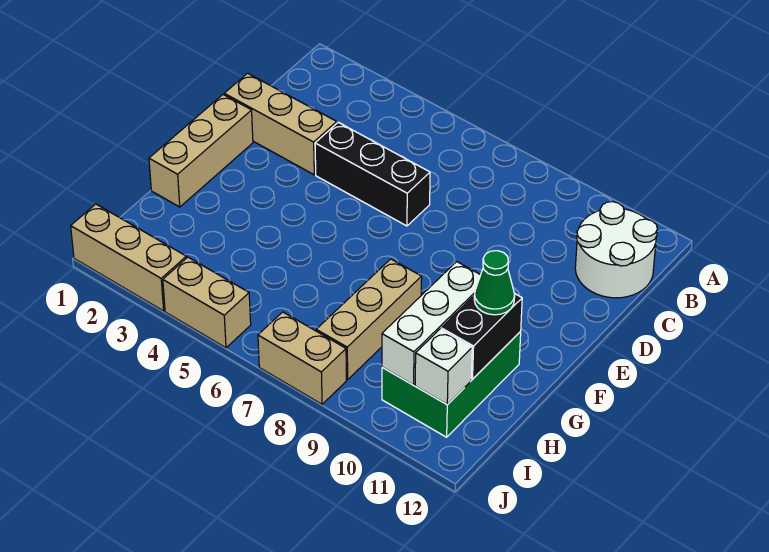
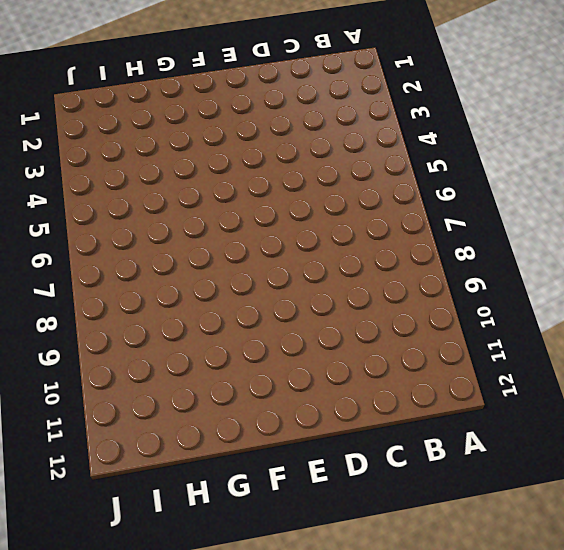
none -> white 2x2 round brick [575,202,657,298]
none -> tan 1x3 brick [224,73,337,175]
none -> black 1x3 brick [315,122,430,226]

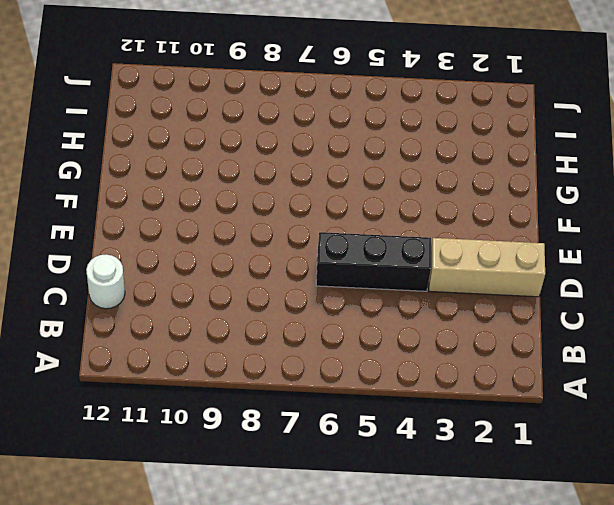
white 1x1 round brick [86,254,125,309] -> white 2x2 round brick [575,202,657,298]
none -> tan 1x3 brick [149,95,253,207]
none -> tan 1x3 brick [316,259,422,380]
none -> green 2x3 brick [382,332,521,437]

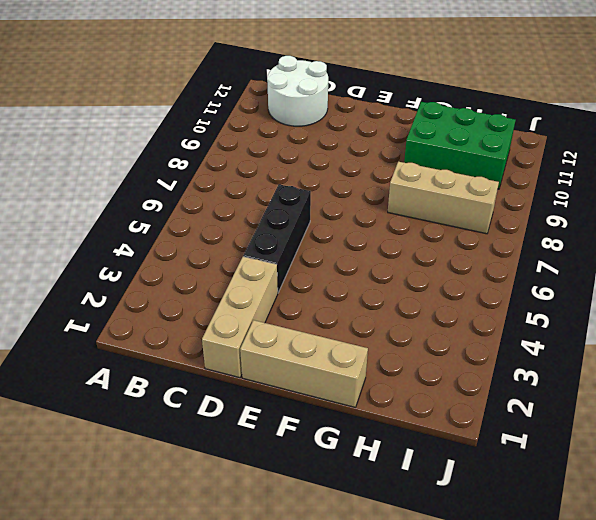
none -> tan 1x3 brick [71,204,186,311]
none -> tan 1x2 brick [163,257,251,348]
none -> tan 1x2 brick [258,312,347,404]

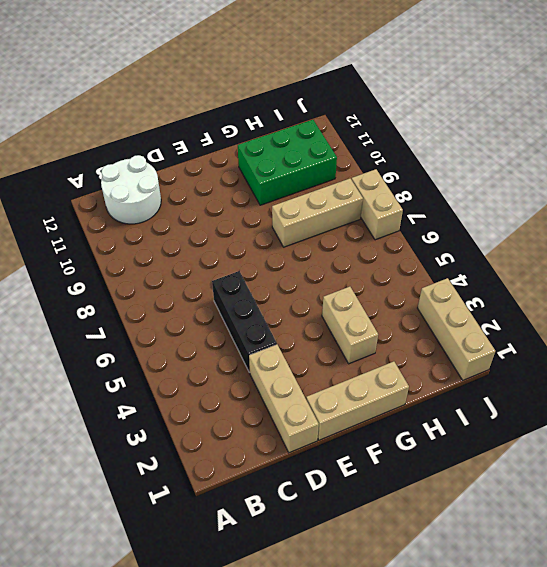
tan 1x2 brick [322,287,378,364] -> tan 1x2 brick moved to [163,257,251,348]
none -> white 1x3 brick [382,262,480,385]
none -> black 1x2 brick [441,293,522,379]
none -> white 1x1 brick [415,329,472,405]

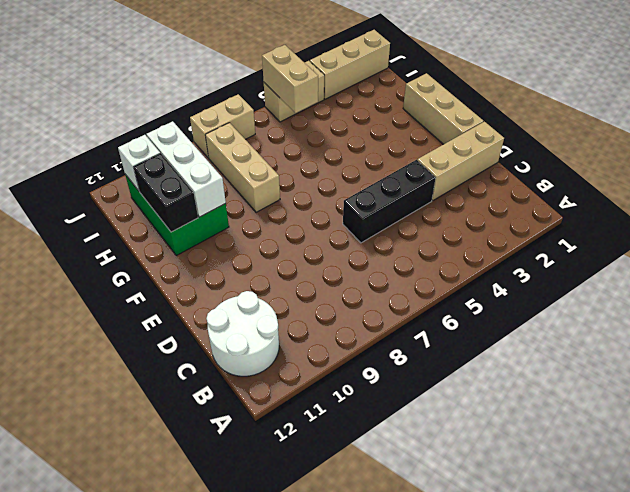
tan 1x2 brick [262,45,318,113] -> none
none -> green 1x1 cone [474,251,515,315]

